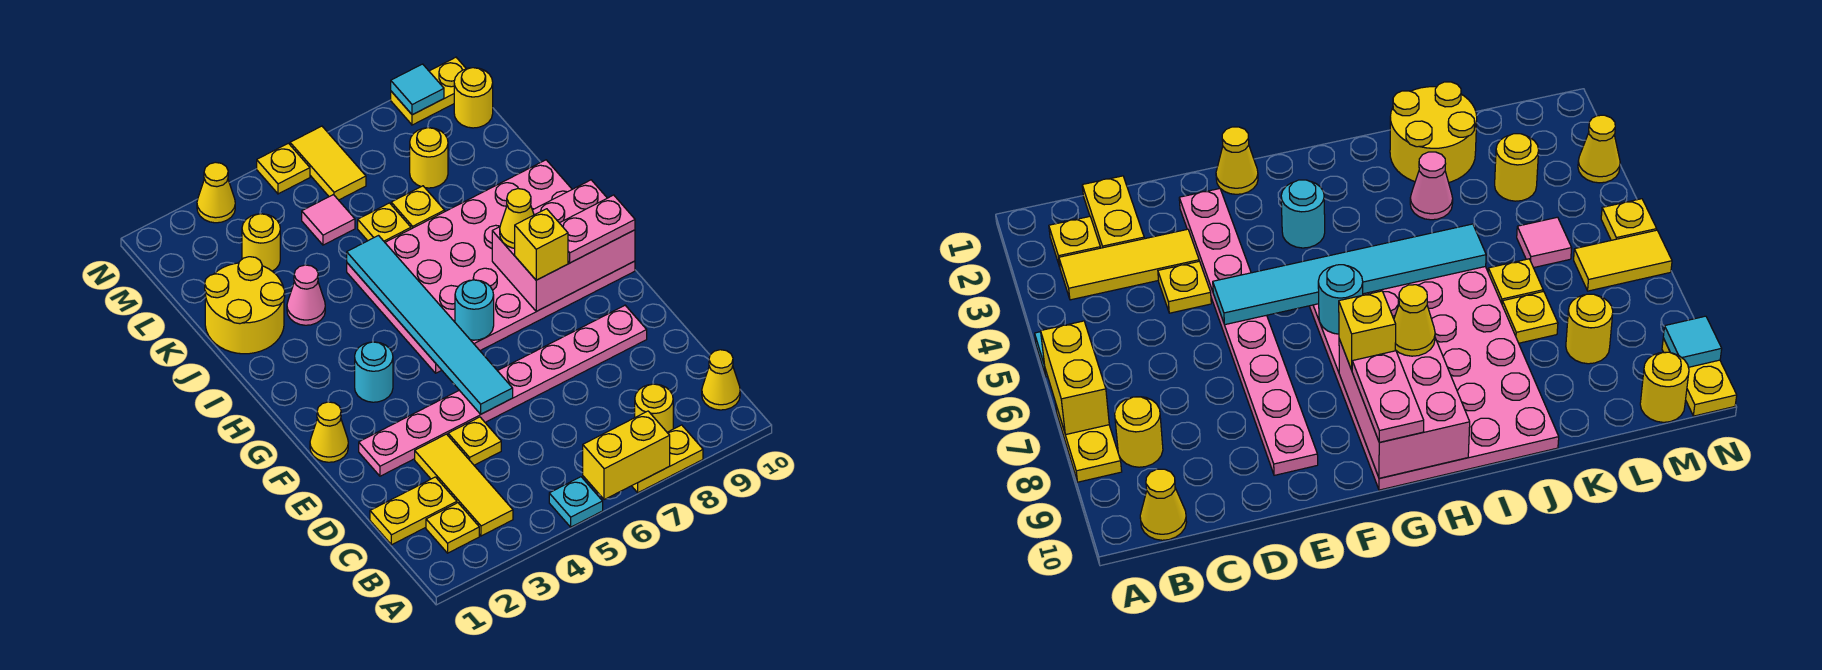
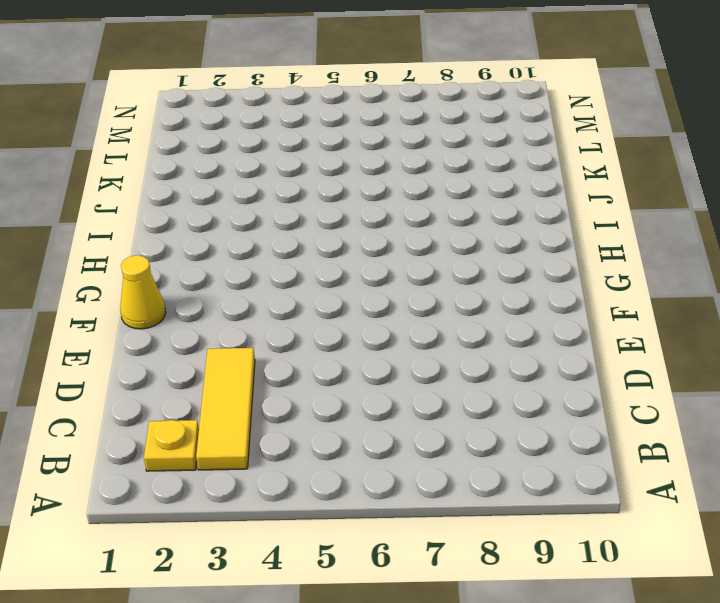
none -> cyan 1x1 plate [549,477,603,527]
none -> yellow 1x2 plate [632,425,703,493]
none -> yellow 1x1 round brick [635,384,673,432]
none -> yellow 1x1 cone [702,350,740,410]

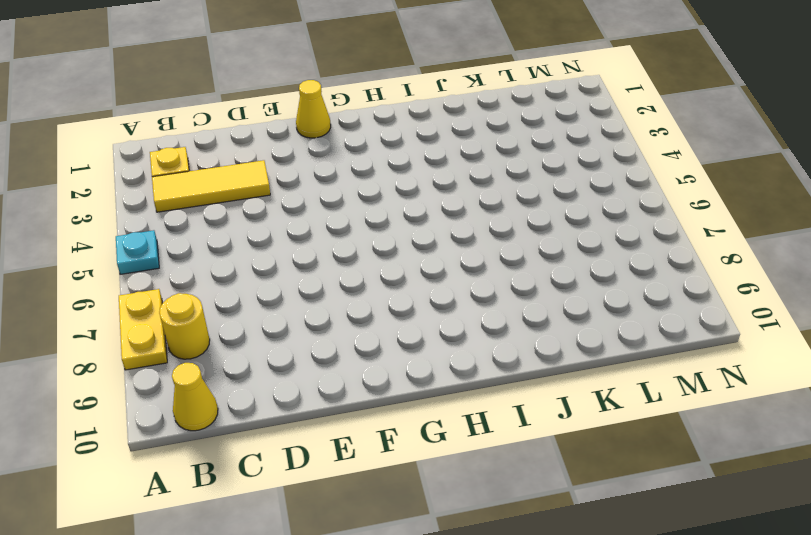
none -> yellow 1x2 plate [370,477,457,545]
none -> yellow 1x1 plate [448,417,501,465]
none -> pink 1x8 plate [359,305,647,476]
none -> cyan 1x1 round brick [355,342,393,402]

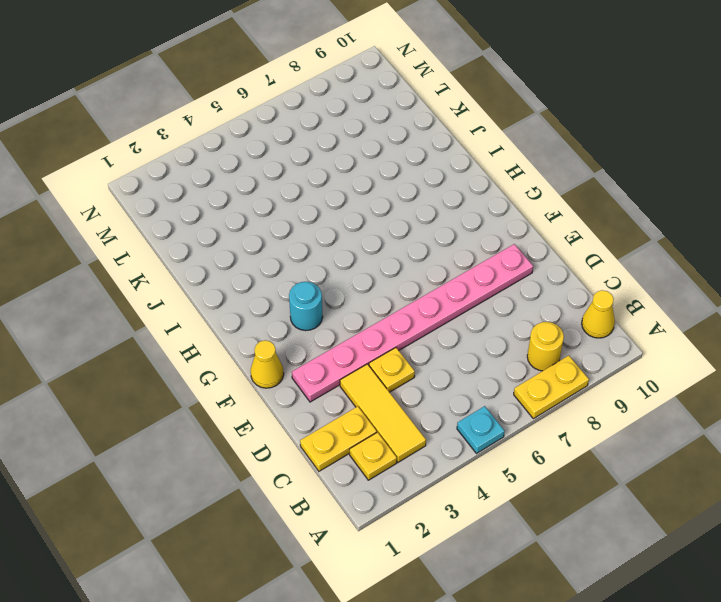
none -> pink 4x6 plate [347,160,635,373]
none -> yellow 2x2 round brick [205,257,285,354]
none -> pink 1x1 cone [287,265,325,325]
none -> yellow 1x1 plate [358,203,411,242]

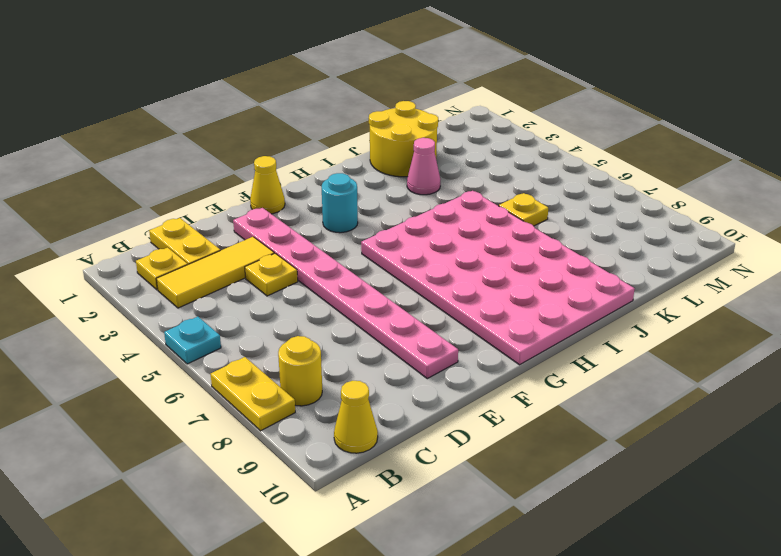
none -> yellow 1x1 plate [391,186,445,229]
none -> yellow 1x1 round brick [242,214,280,271]
none -> pink 1x1 tile [302,195,355,245]
none -> yellow 1x1 round brick [410,128,448,188]

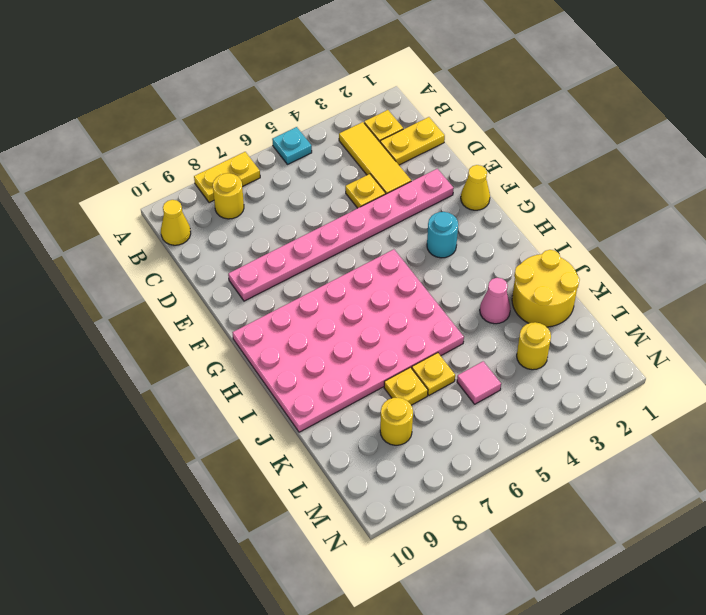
none -> yellow 1x2 tile [290,126,366,200]
none -> yellow 1x1 round brick [454,68,493,128]
none -> yellow 1x1 cone [197,162,235,223]
none -> yellow 1x1 plate [257,143,310,194]

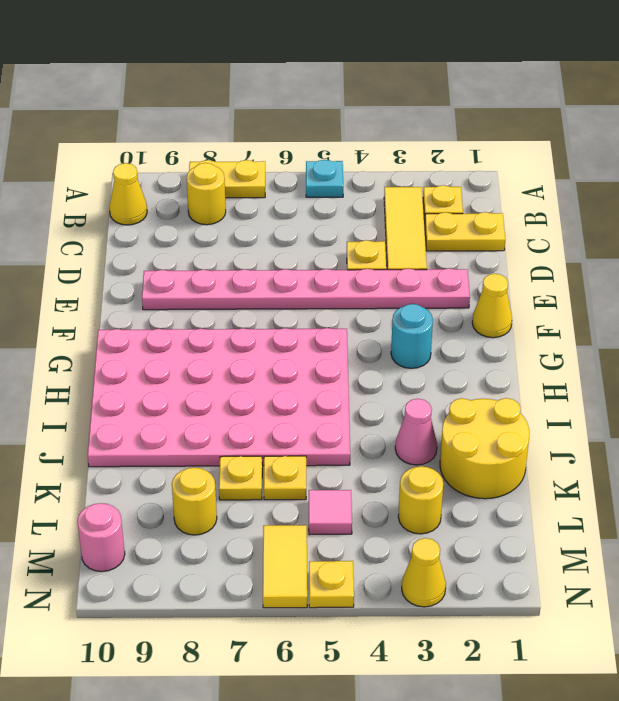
pink 1x1 round brick [77,503,125,572] -> yellow 1x1 round brick [454,68,493,128]
none -> yellow 1x2 plate [391,57,466,125]
none -> yellow 1x2 brick [583,411,670,500]
none -> cyan 1x6 tile [347,236,513,414]
none -> cyan 1x1 round brick [455,280,494,340]

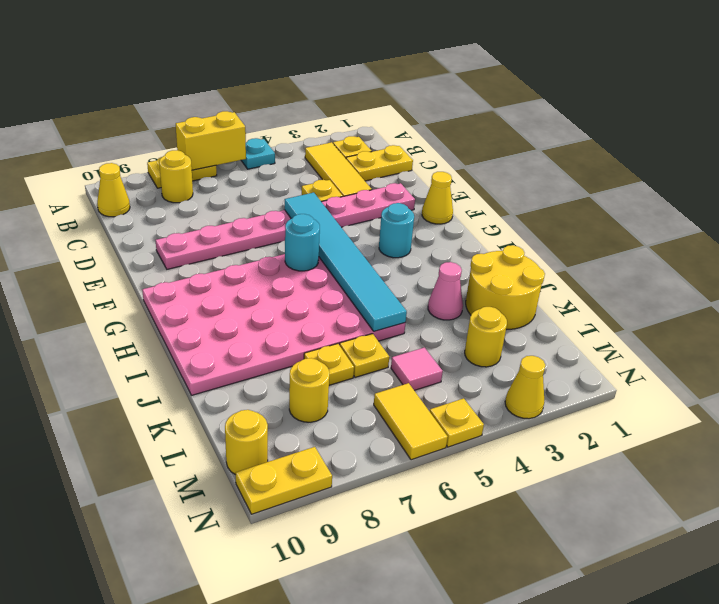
none -> pink 2x3 brick [492,180,635,311]
none -> cyan 1x1 tile [391,64,444,115]
none -> yellow 1x1 brick [515,209,568,280]
none -> pink 1x2 plate [560,195,635,263]

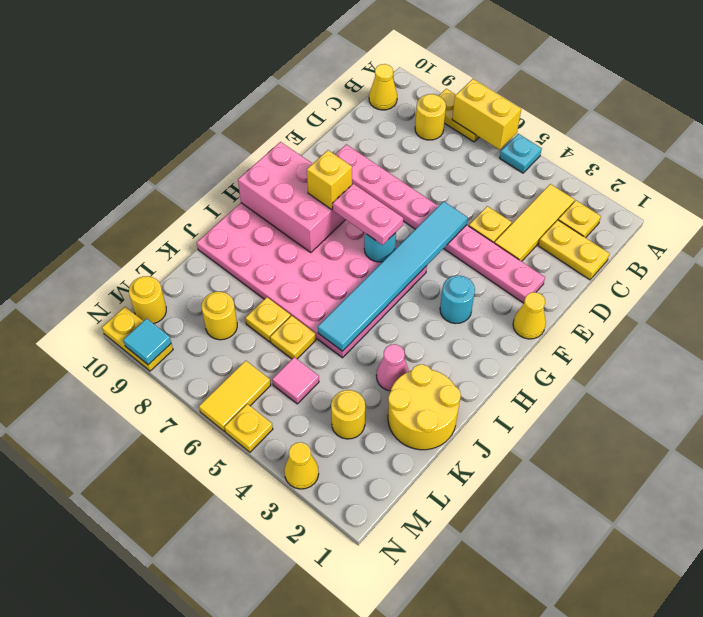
pink 1x2 plate [333,184,403,245] -> pink 1x2 plate moved to [560,195,635,263]
none -> yellow 1x1 cone [500,189,534,248]

